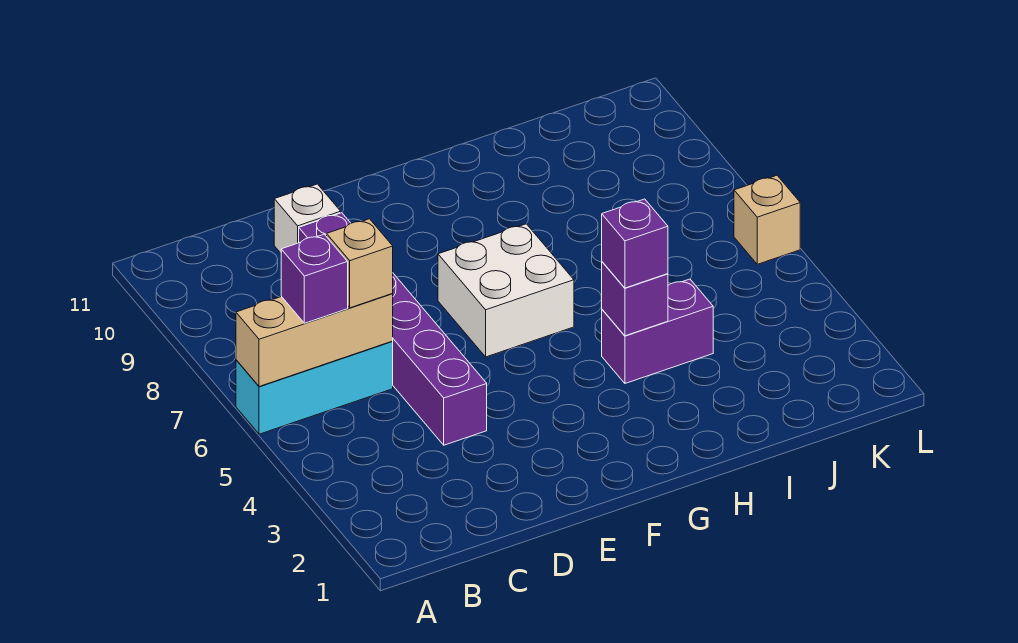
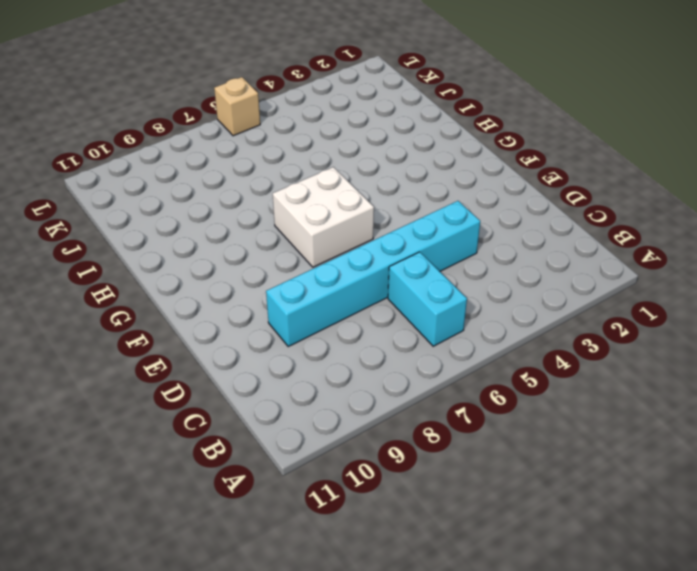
cyan 1x2 brick [388,252,467,346] -> cyan 1x3 brick [236,342,393,434]
cyan 1x6 brick [266,201,480,346] -> purple 1x6 brick [299,213,487,445]
none -> white 1x1 brick [274,184,341,253]
none -> purple 1x2 brick [602,279,713,383]

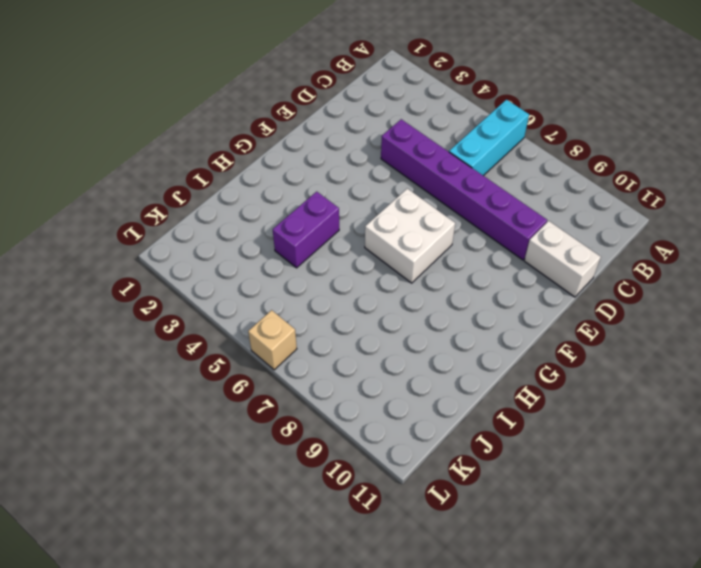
white 1x2 brick [524,221,601,297] -> white 1x1 brick [274,184,341,253]
none -> tan 1x3 brick [236,293,393,387]
none -> purple 1x1 brick [602,262,668,336]

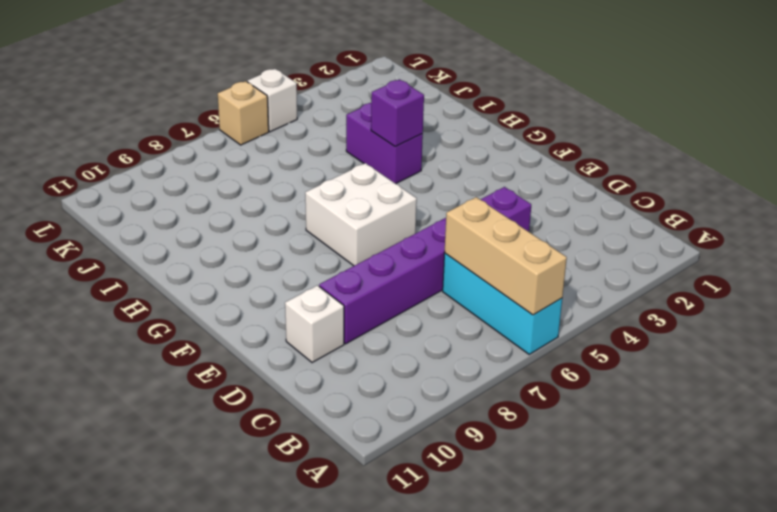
white 1x1 brick [247,69,297,132] -> none
none -> purple 1x1 brick [281,234,348,323]
none -> tan 1x1 brick [327,219,393,308]

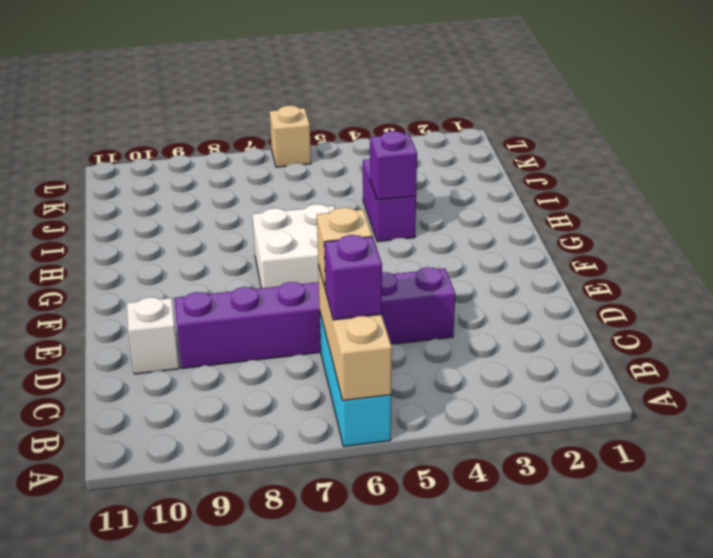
none -> purple 1x1 brick [602,199,668,288]

